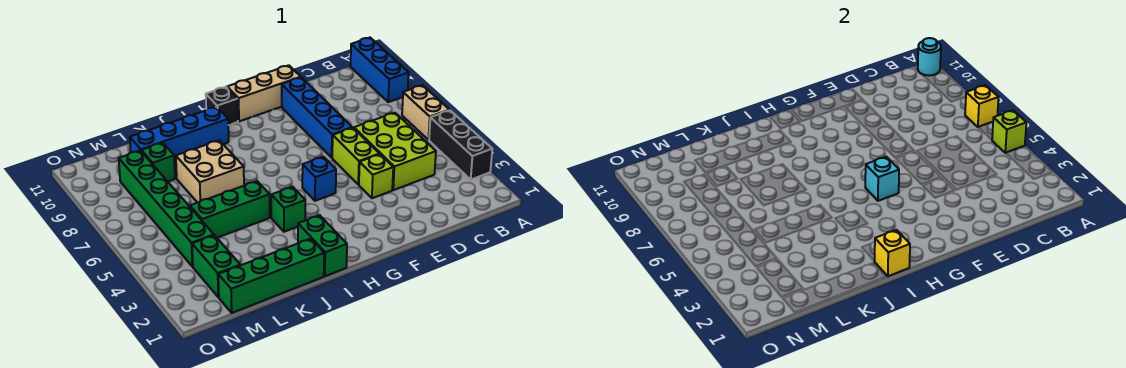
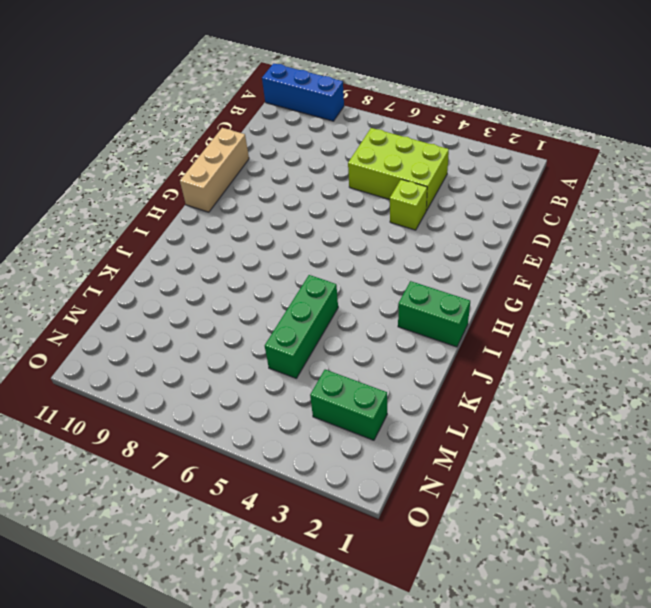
none -> black 1x3 brick [429,110,492,180]
none -> tan 1x2 brick [402,85,449,140]
none -> lime 1x2 brick [332,128,379,185]

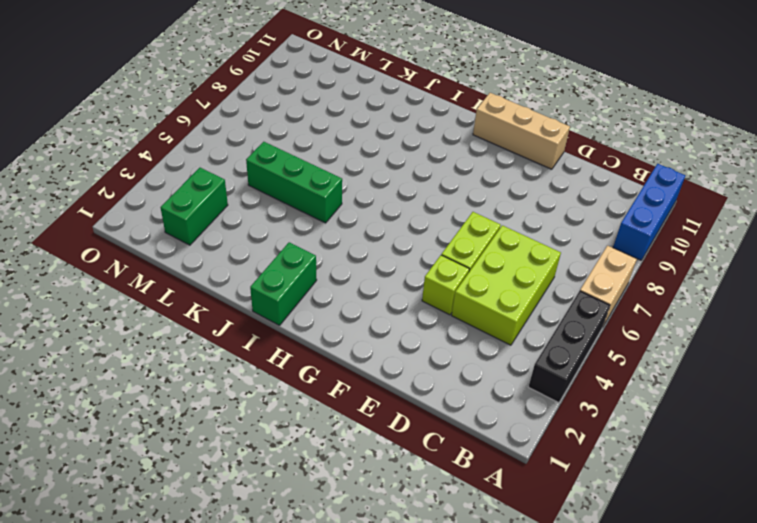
none -> blue 1x4 brick [282,77,352,158]
none -> blue 1x1 brick [302,157,336,201]
none -> black 1x1 brick [206,87,238,125]

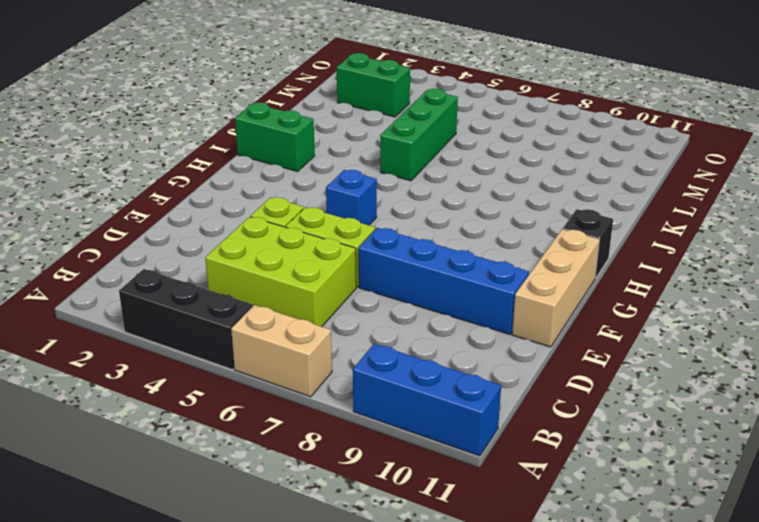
none -> green 1x1 brick [271,187,305,232]
none -> blue 1x4 brick [130,107,229,162]
none -> green 1x4 brick [218,239,324,313]

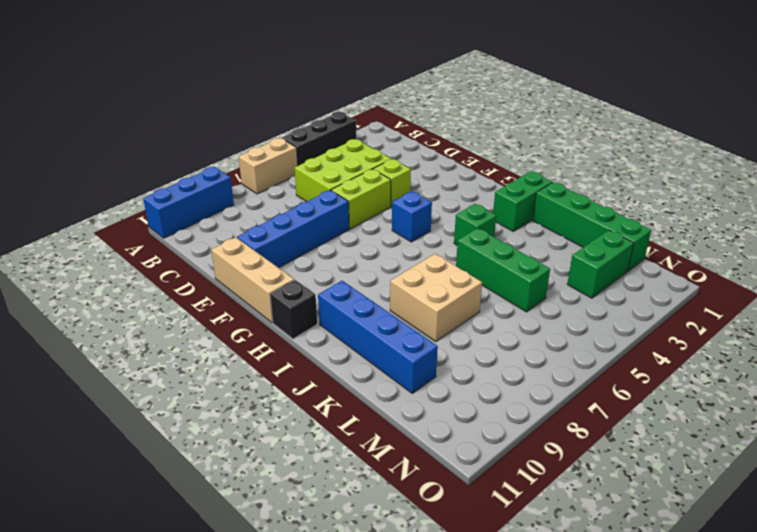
none -> green 1x1 brick [141,143,175,181]
none -> green 1x6 brick [119,151,214,267]
none -> lime 1x1 brick [992,110,1026,153]

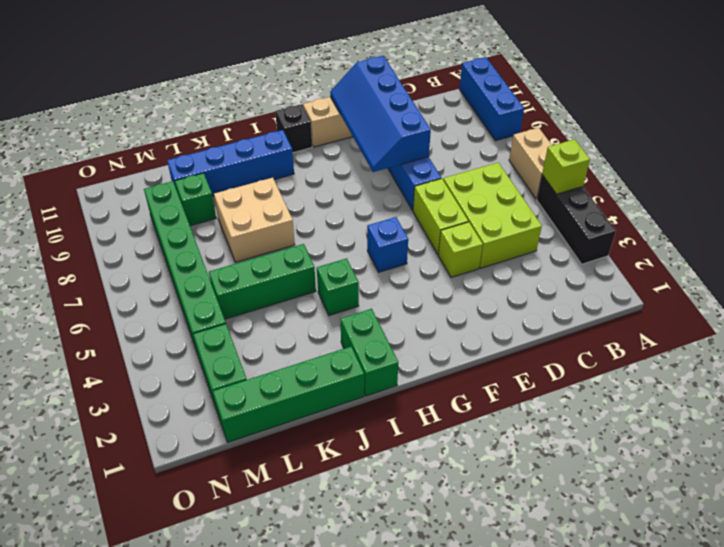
blue 2x4 slope [330,56,431,172] -> none
none -> yellow 1x1 brick [965,85,999,127]
none -> cyan 1x1 round brick [918,38,941,76]
none -> cyan 1x1 brick [865,157,899,201]

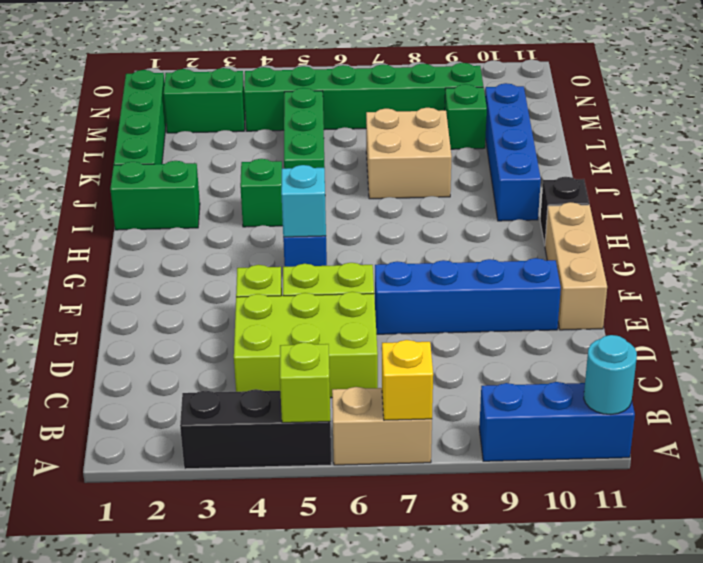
none -> yellow 1x1 brick [875,230,910,276]

